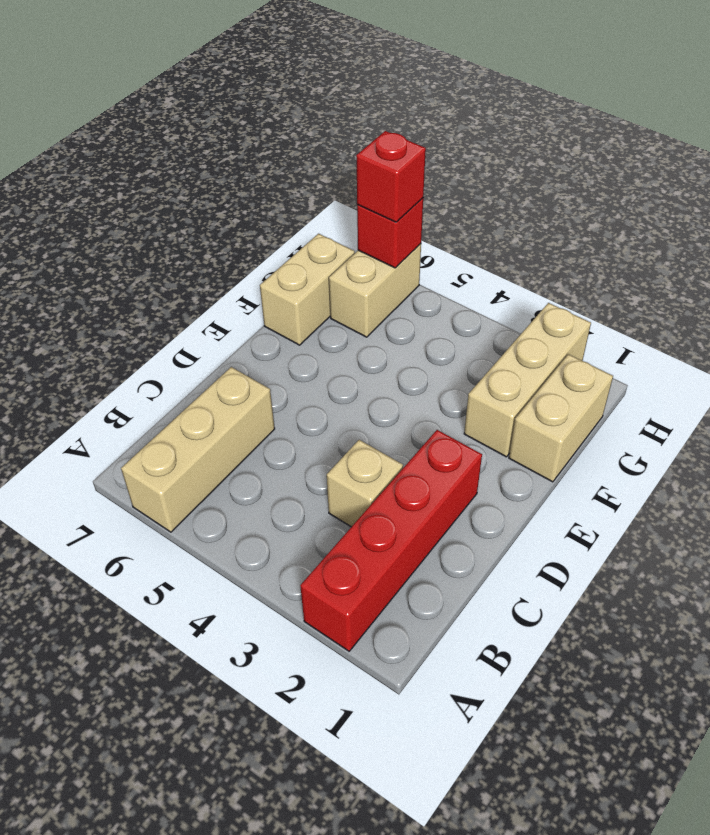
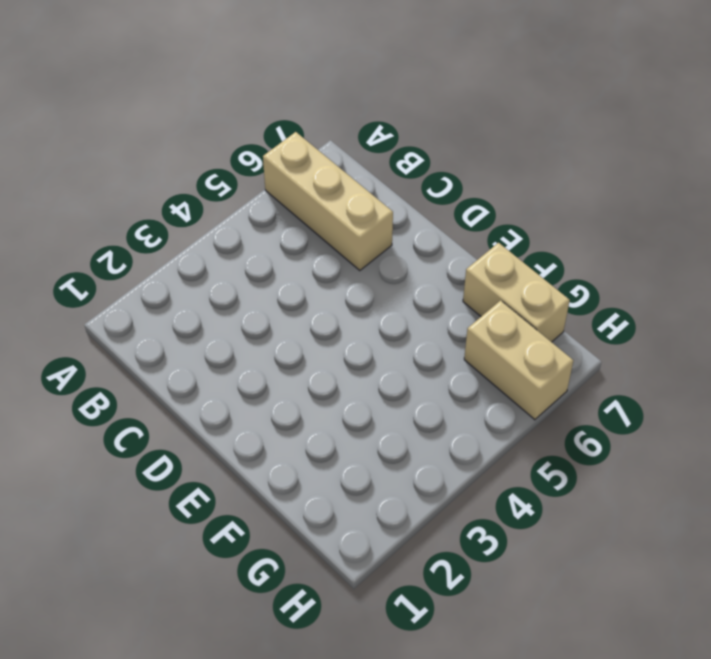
none -> red 1x4 brick [300,430,482,651]
none -> tan 1x1 brick [327,440,403,527]

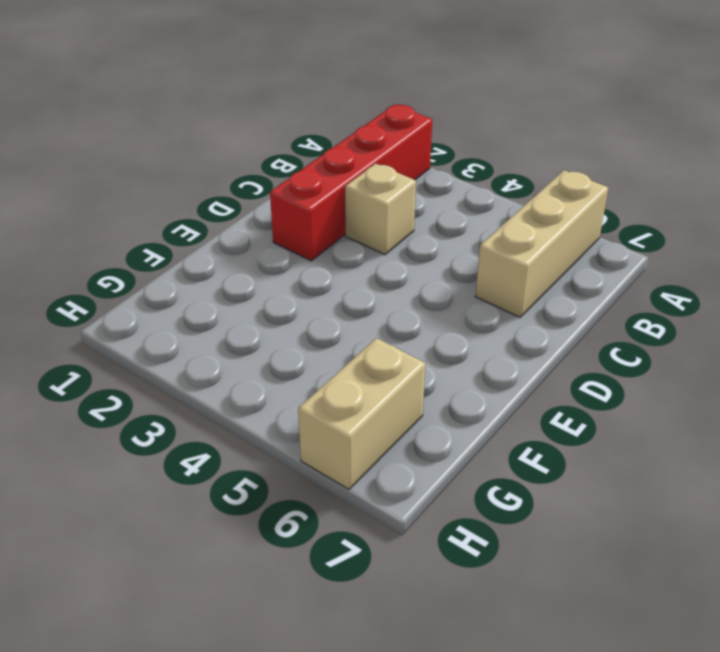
none -> tan 1x2 brick [509,354,613,482]
none -> tan 1x3 brick [464,303,591,457]

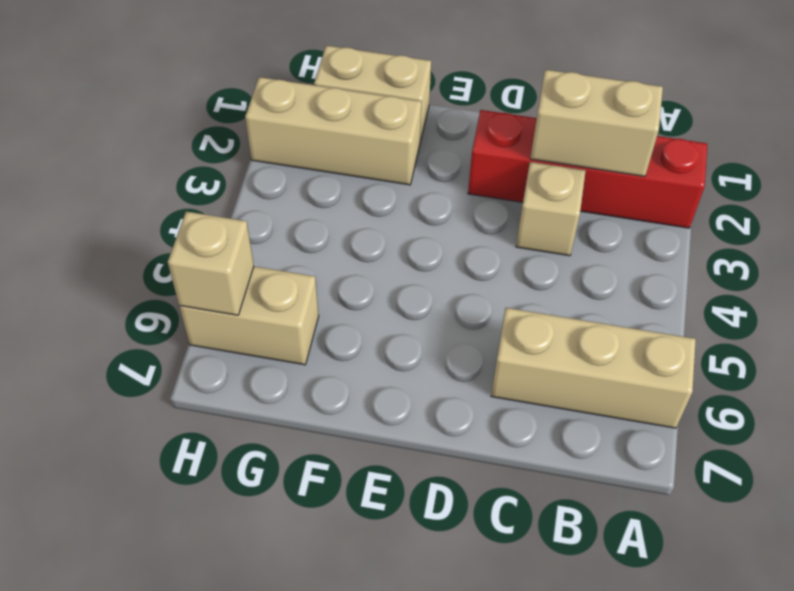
tan 1x2 brick [530,70,663,176] -> tan 1x2 brick moved to [260,234,355,345]
tan 1x1 brick [168,212,254,315] -> red 1x1 brick [357,198,423,268]
none -> red 1x1 brick [356,131,426,222]

